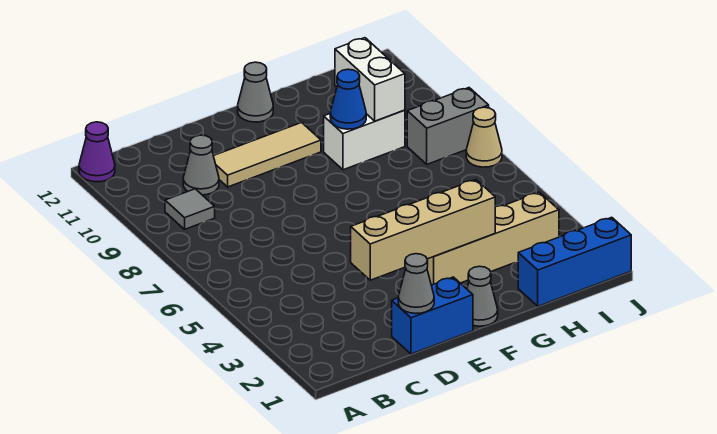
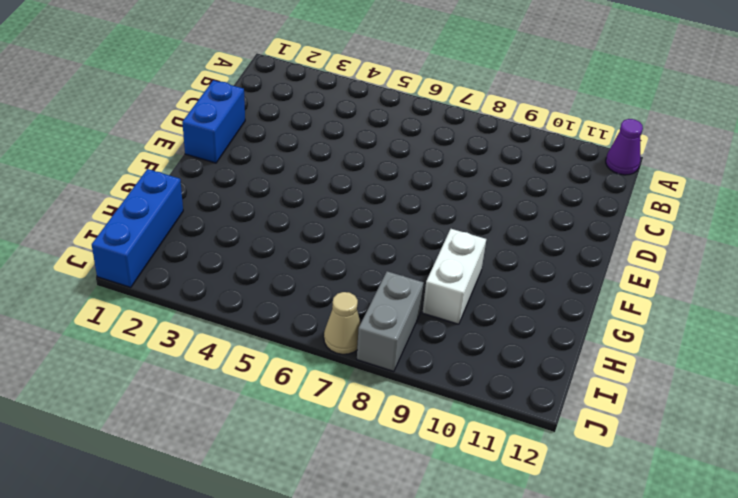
none -> grey 1x1 tile [165,189,215,229]
none -> grey 1x1 cone [183,135,219,195]
none -> tan 1x3 tile [214,123,321,187]

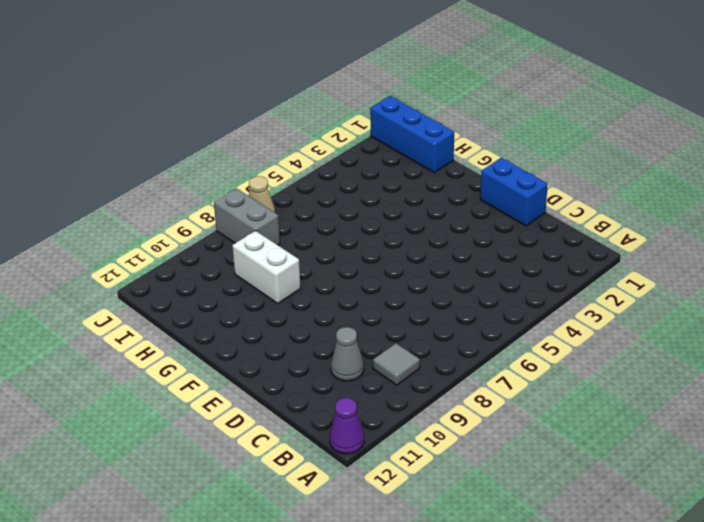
none -> tan 1x3 tile [214,123,321,187]
none -> grey 1x1 cone [467,266,498,326]
none -> tan 1x4 brick [427,192,559,285]

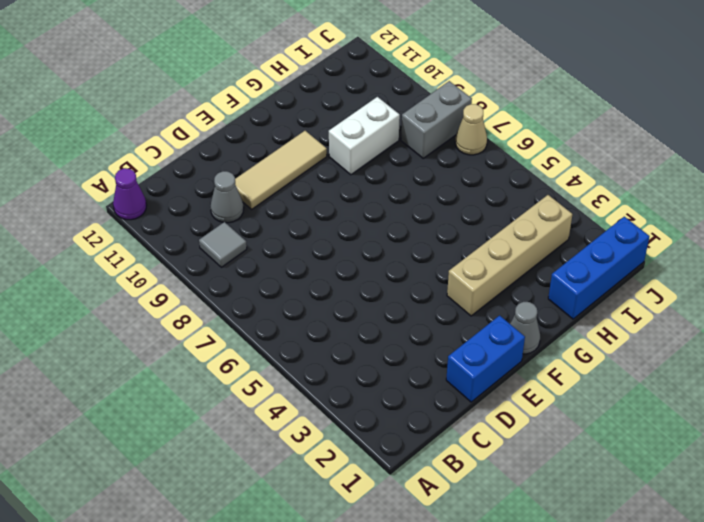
none -> grey 1x1 cone [238,62,273,122]
none -> grey 1x1 cone [398,254,434,313]
none -> tan 1x4 brick [351,180,495,280]

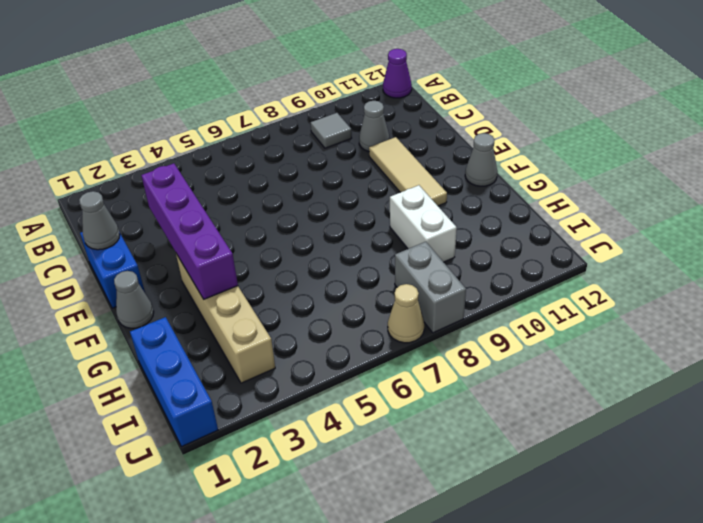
purple 1x4 brick [141,163,238,299] -> tan 1x4 brick [351,180,495,280]
none -> blue 1x1 cone [330,69,366,129]
none -> white 1x2 brick [335,38,405,121]

